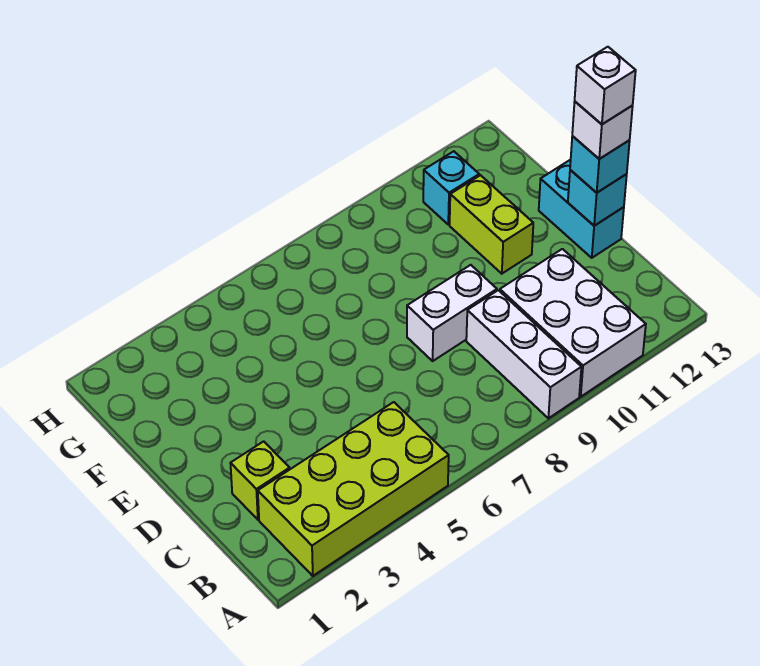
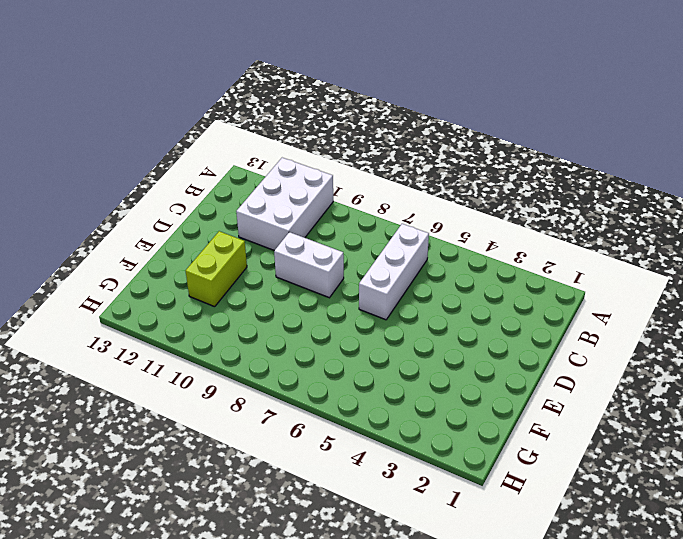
white 1x3 brick [359,224,429,320] -> white 1x3 brick moved to [466,290,581,418]
none -> lime 2x4 brick [258,402,449,576]
none -> lime 1x1 brick [230,441,290,520]
none -> cyan 1x2 brick [539,160,624,258]

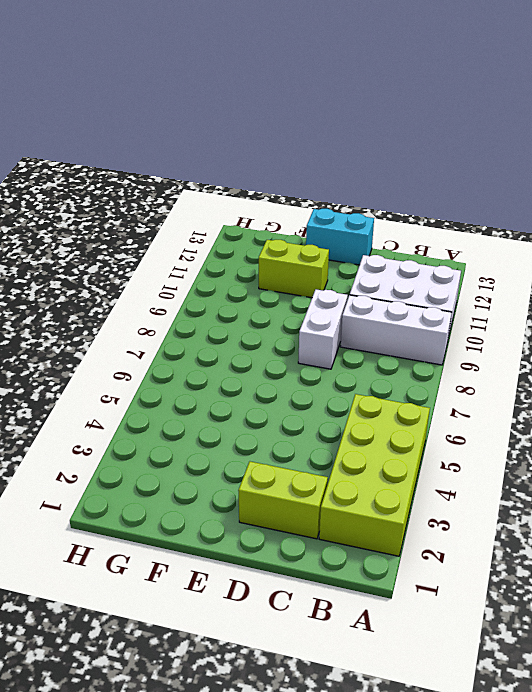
lime 1x2 brick [238,462,328,539] -> lime 1x1 brick [230,441,290,520]
none -> cyan 1x1 brick [423,151,479,225]
none -> cyan 1x1 brick [568,170,627,226]
none -> cyan 1x1 brick [570,136,630,193]

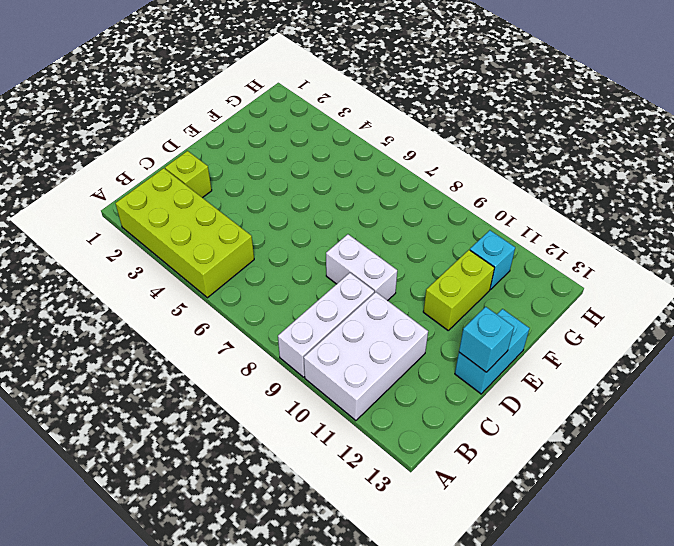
none -> cyan 1x1 brick [570,136,630,193]
none -> white 1x1 brick [572,102,633,159]
none -> white 1x1 brick [575,47,636,124]

